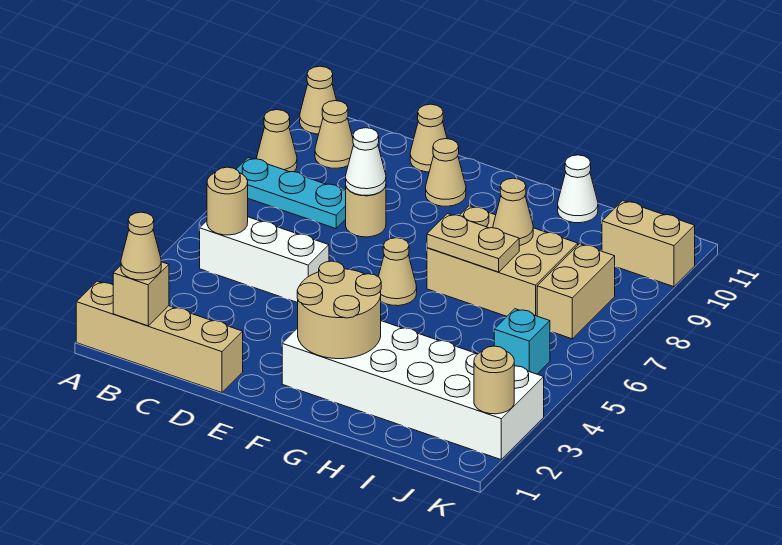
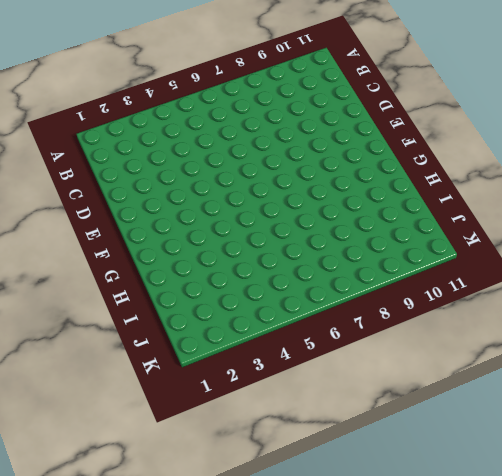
none -> tan 1x4 brick [76,281,243,393]
none -> cyan 1x3 plate [236,158,346,229]
none -> tan 1x1 cone [257,110,297,172]

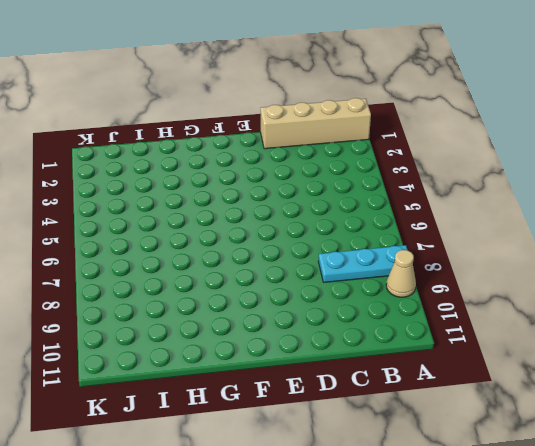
none -> tan 1x1 cone [300,66,337,134]
none -> white 1x3 brick [200,217,329,303]
none -> tan 1x1 cone [315,101,354,168]

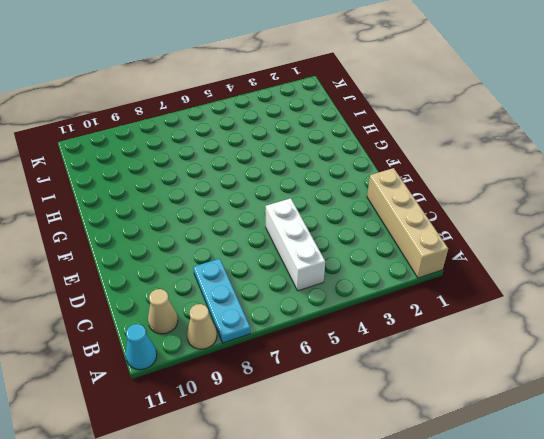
cyan 1x1 cone [126,324,157,370] -> tan 1x1 cone [300,66,337,134]
none -> tan 1x1 round brick [346,186,386,237]
none -> tan 1x1 cone [410,104,447,172]
none -> tan 1x1 cone [426,139,466,206]

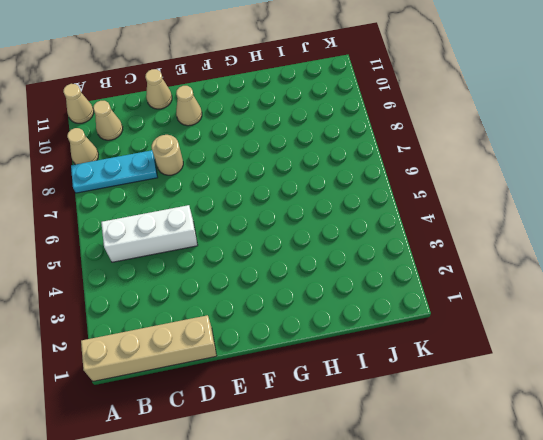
none -> white 2x6 brick [282,321,544,459]
none -> tan 1x1 cone [378,238,417,306]
none -> tan 2x3 brick [427,206,578,316]

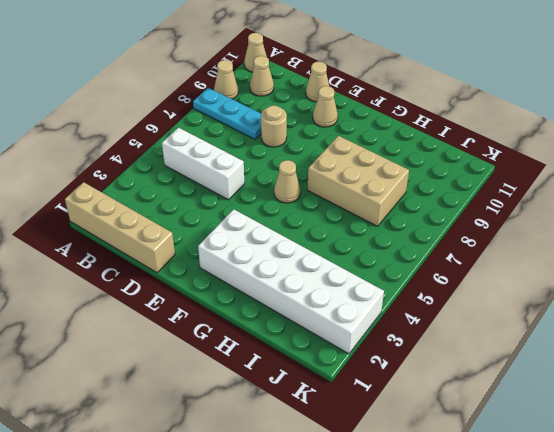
none -> white 1x1 cone [558,155,598,223]
none -> cyan 1x1 brick [494,309,550,374]
none -> tan 1x2 brick [537,244,615,339]

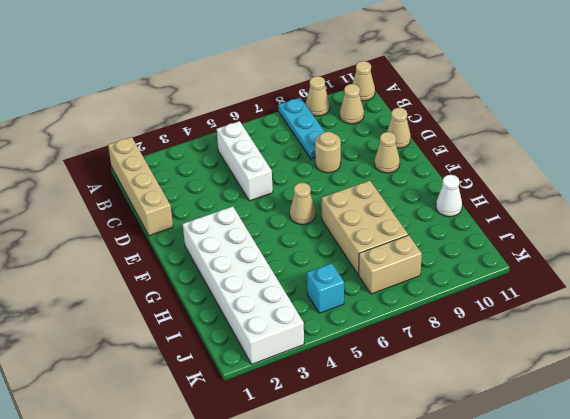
none -> tan 1x2 brick [602,201,695,287]
none -> tan 1x1 brick [113,262,169,326]
none -> tan 1x1 round brick [207,167,248,235]

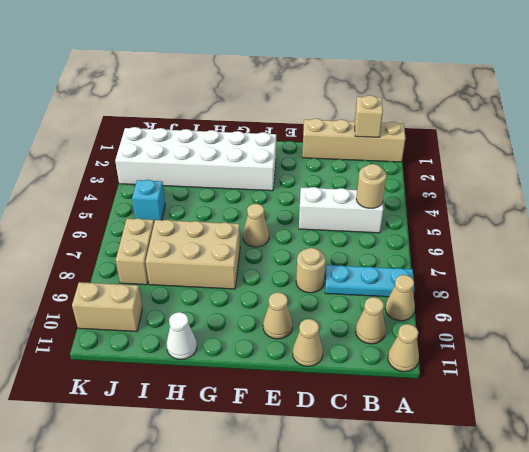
none -> white 1x1 cone [346,128,386,195]
none -> tan 2x2 round brick [297,261,381,359]
none -> tan 1x2 plate [427,214,519,272]

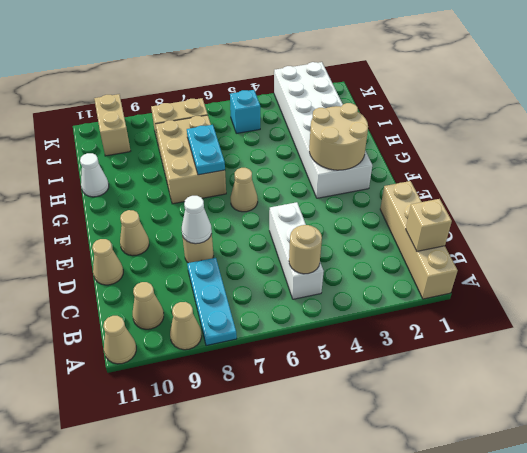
cyan 1x2 plate [187,125,225,175] -> tan 1x2 plate [427,214,519,272]
none -> tan 1x1 cone [493,178,533,245]
none -> tan 1x1 round brick [474,346,514,414]
none -> tan 1x1 cone [121,212,161,280]

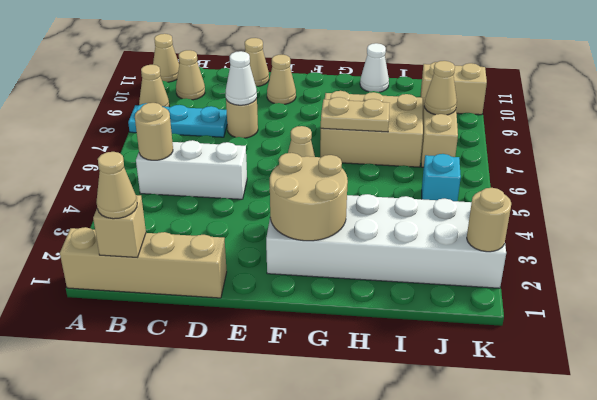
tan 1x1 cone [424,61,457,115] -> tan 1x1 cone moved to [493,178,533,245]

